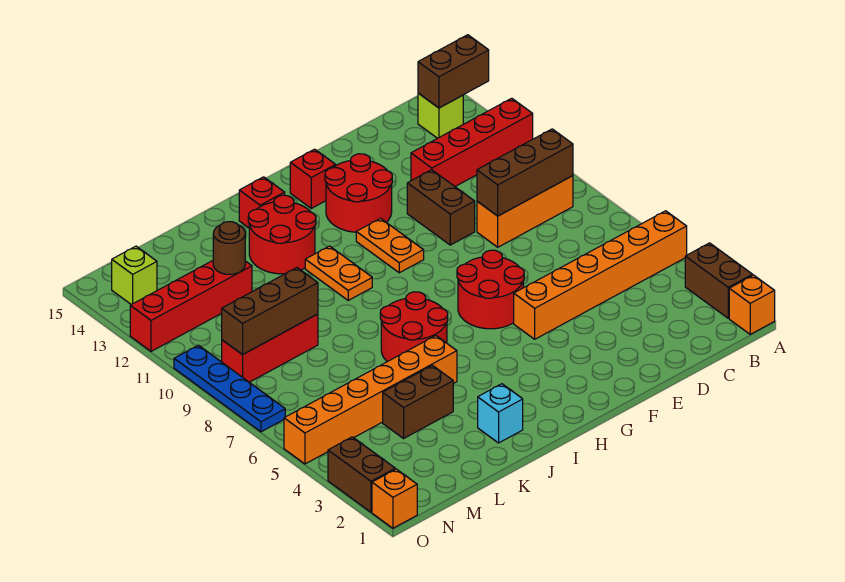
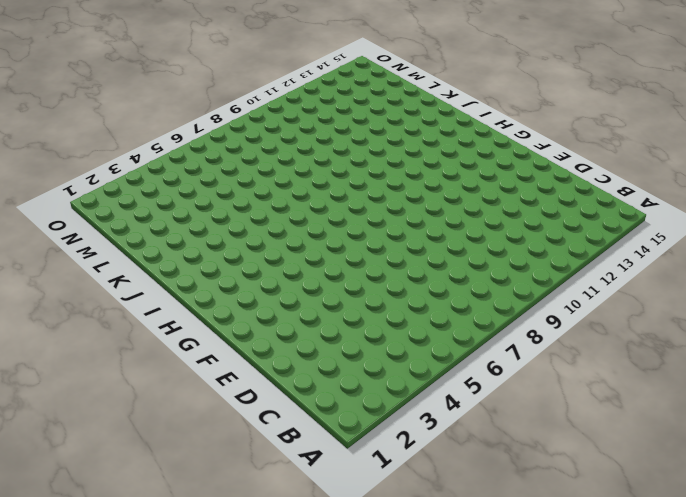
none -> orange 1x1 brick [729,275,775,334]
none -> brown 1x2 brick [685,243,753,318]
none -> orange 1x6 brick [514,211,687,339]

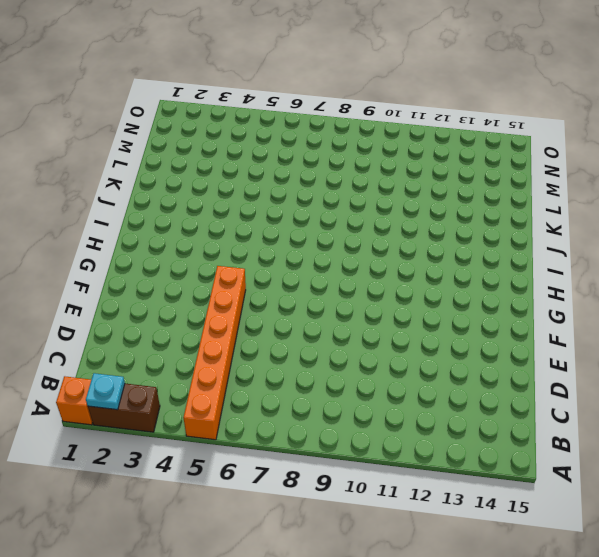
cyan 1x1 plate [86,373,125,410] -> none
none -> red 1x4 brick [411,98,533,186]
none -> orange 1x3 brick [477,176,573,247]
none -> lime 1x1 brick [418,93,463,138]

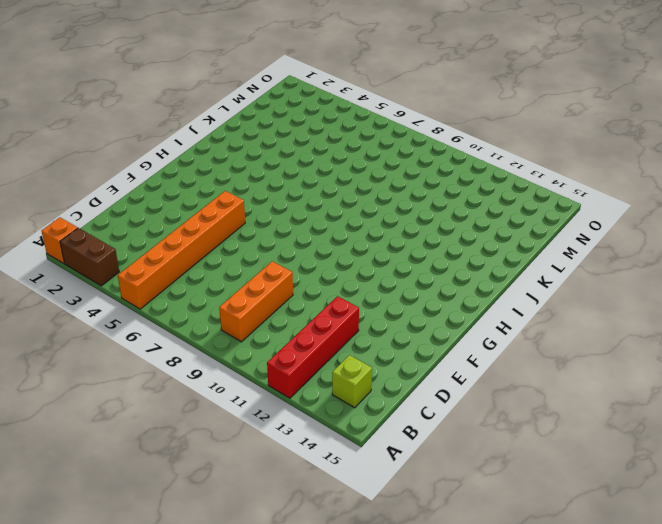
none -> brown 1x2 brick [407,170,475,245]
none -> red 2x2 round brick [457,250,524,329]
none -> red 2x2 round brick [325,154,392,232]

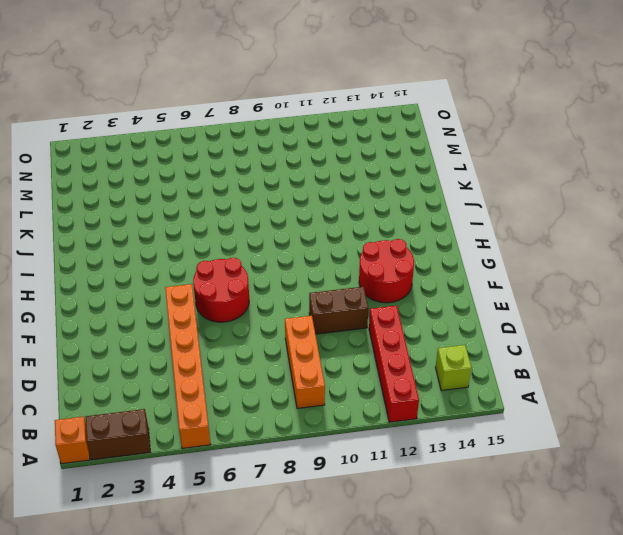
none -> orange 1x2 plate [356,218,424,273]
none -> red 1x1 brick [290,149,336,208]
none -> red 2x2 round brick [380,292,448,362]

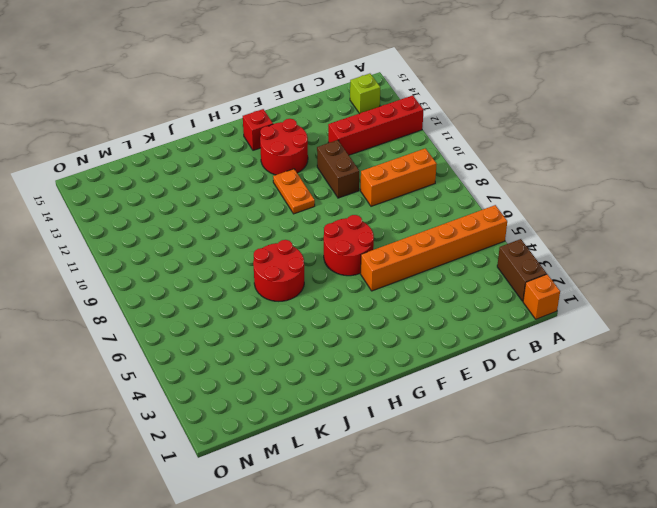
none -> orange 1x2 plate [305,246,372,300]
none -> red 2x2 round brick [248,195,316,274]
none -> red 1x1 brick [239,177,285,228]

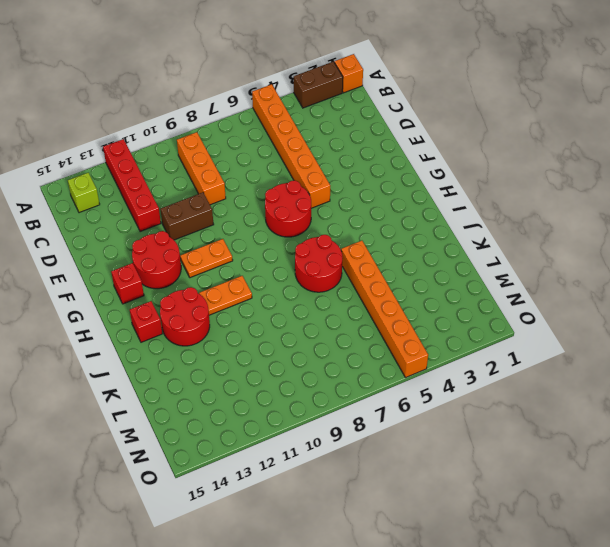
none -> cyan 1x1 brick [478,384,523,443]
none -> brown 1x2 brick [383,365,453,438]
none -> red 1x3 brick [222,314,318,382]

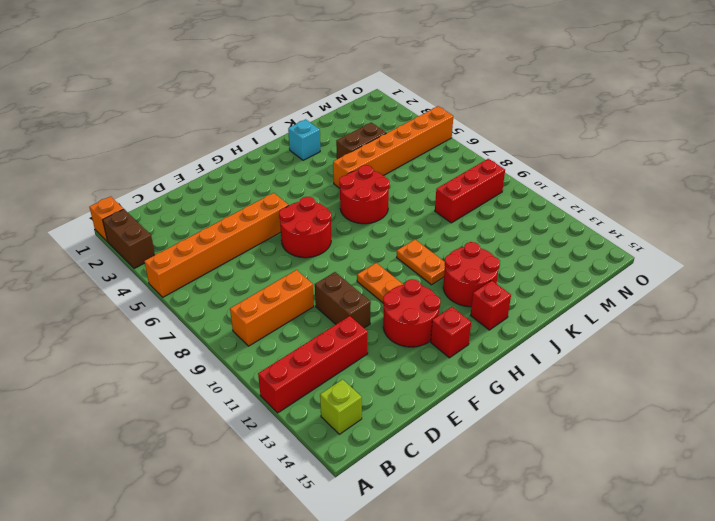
none -> red 1x4 brick [130,261,252,351]
none -> lime 1x1 brick [112,246,157,305]
none -> orange 1x1 brick [372,469,417,528]

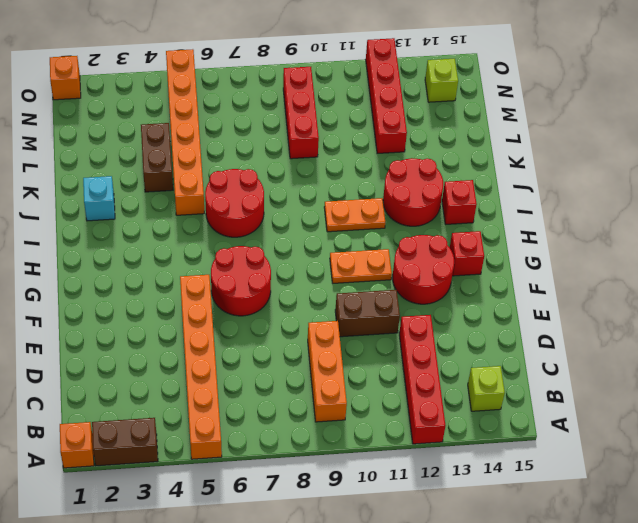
none -> brown 1x2 brick [328,437,395,512]
none -> blue 1x4 plate [174,345,285,432]
none -> brown 1x2 brick [418,35,489,108]

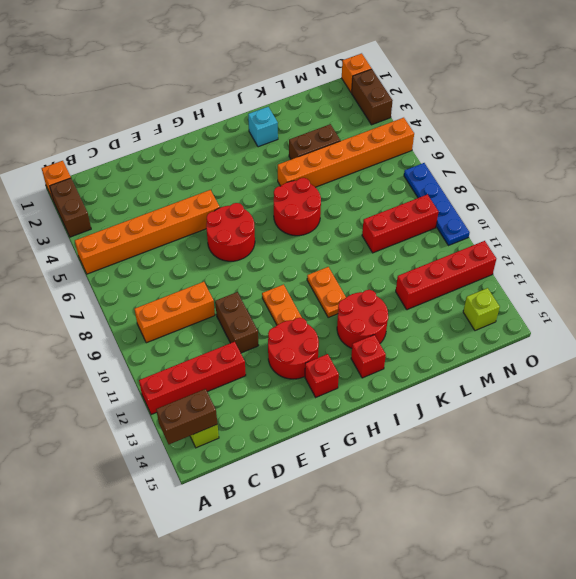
none -> brown 1x3 brick [477,129,573,216]
none -> brown 1x3 brick [222,268,318,355]
none -> brown 1x1 round brick [213,222,245,274]

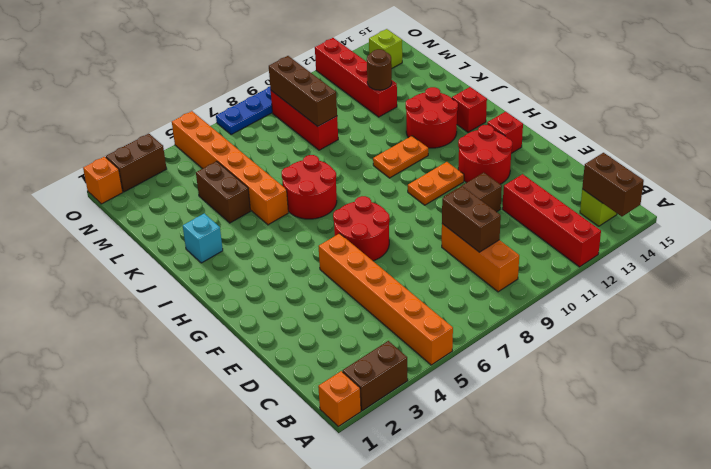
brown 1x2 brick [442,187,501,252] -> brown 1x3 brick [477,129,573,216]

